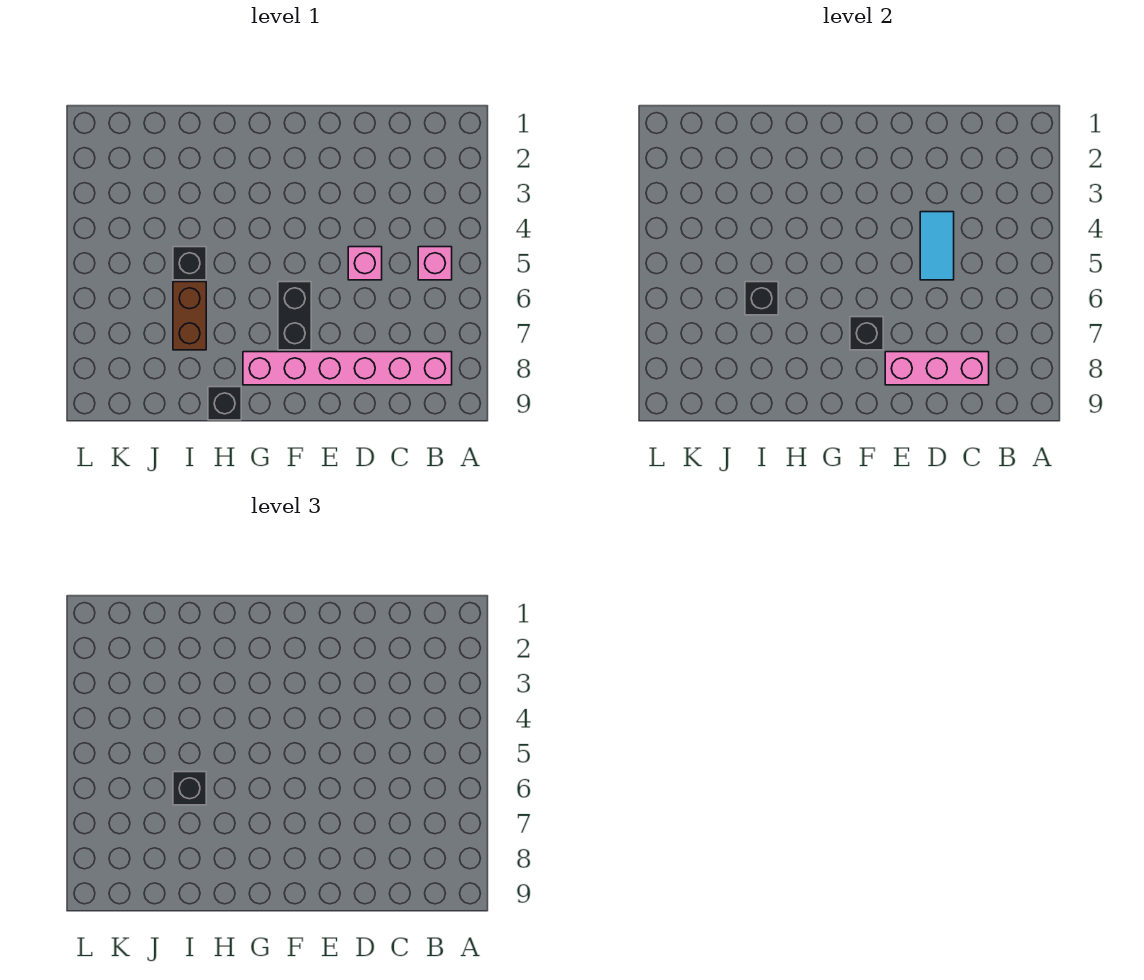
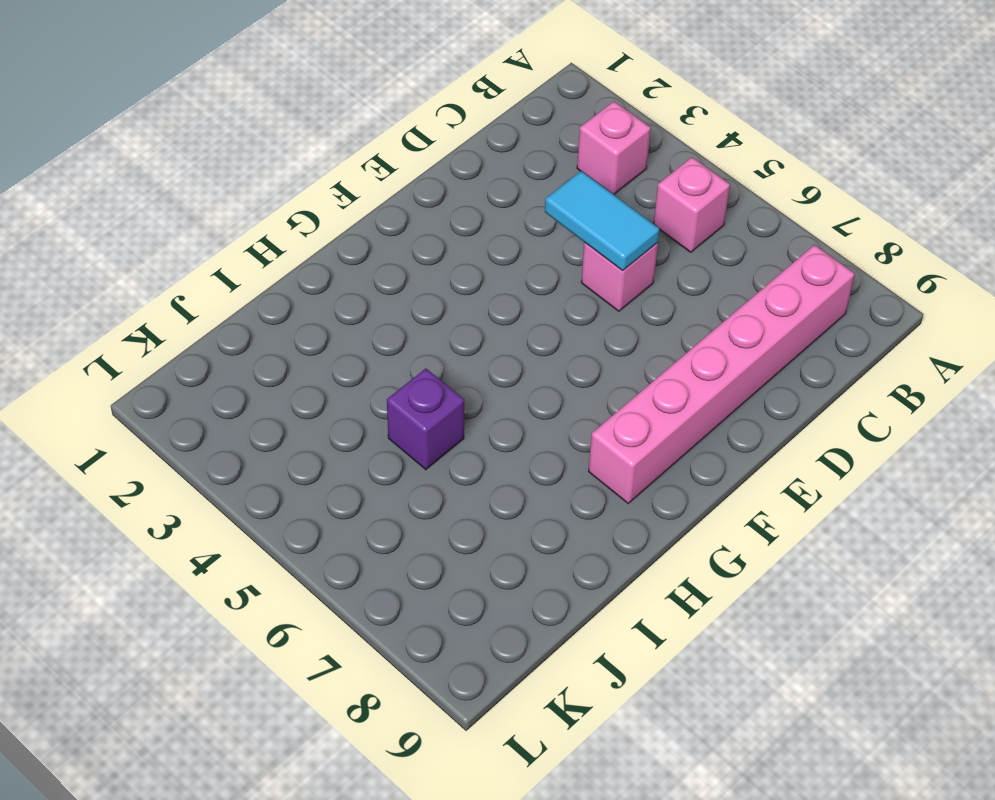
pink 1x1 brick [577,101,651,195] -> none
purple 1x1 brick [387,368,464,470] -> black 1x1 brick [173,247,206,280]
none -> black 1x2 brick [278,282,311,350]
none -> black 1x1 brick [208,387,241,420]
none -> brown 1x2 brick [173,282,206,350]

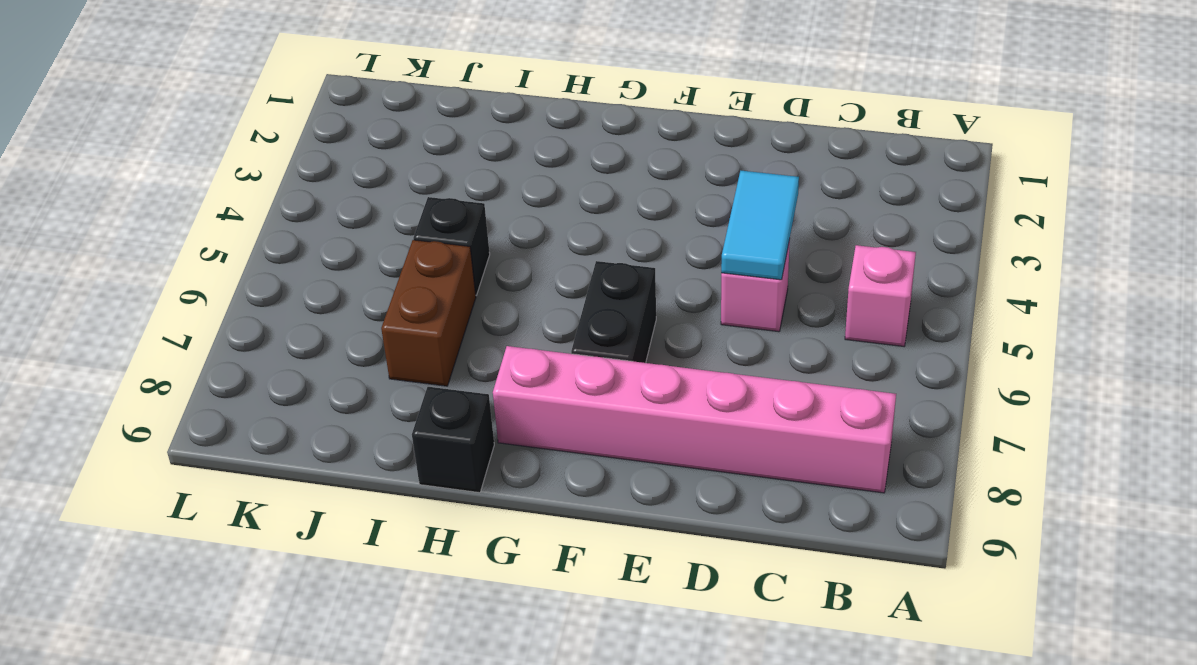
none -> pink 1x3 brick [885,352,989,385]
none -> black 1x1 brick [850,317,883,350]
none -> black 1x1 brick [745,282,778,315]

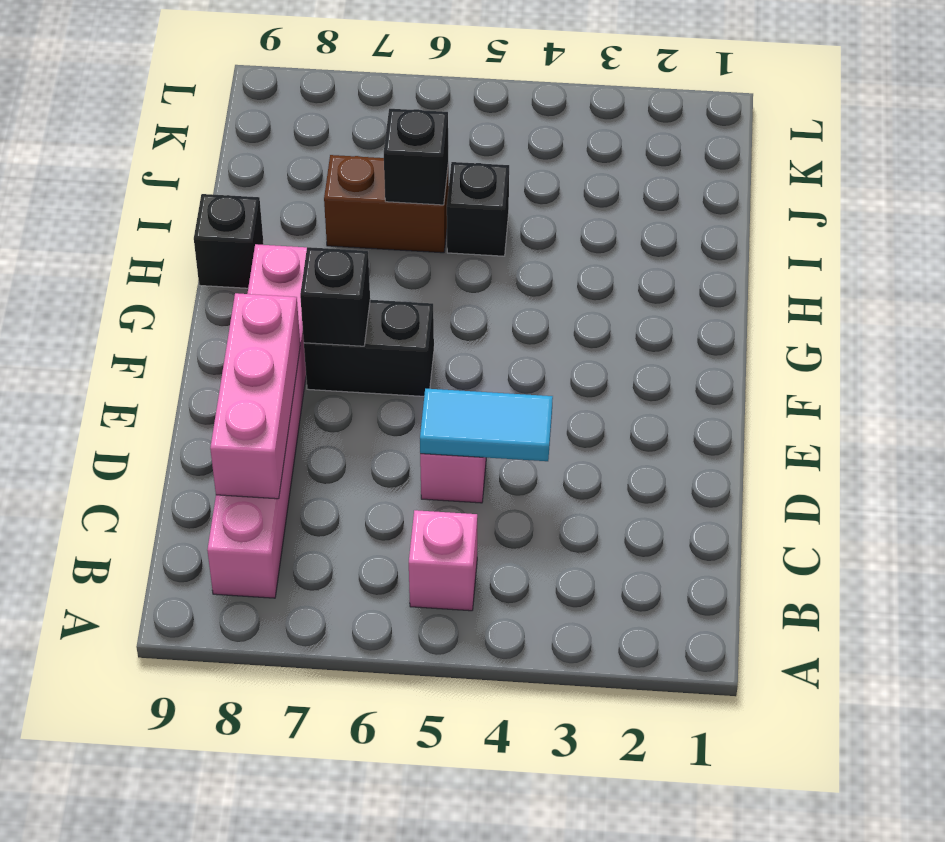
none -> black 1x1 brick [173,772,206,805]

